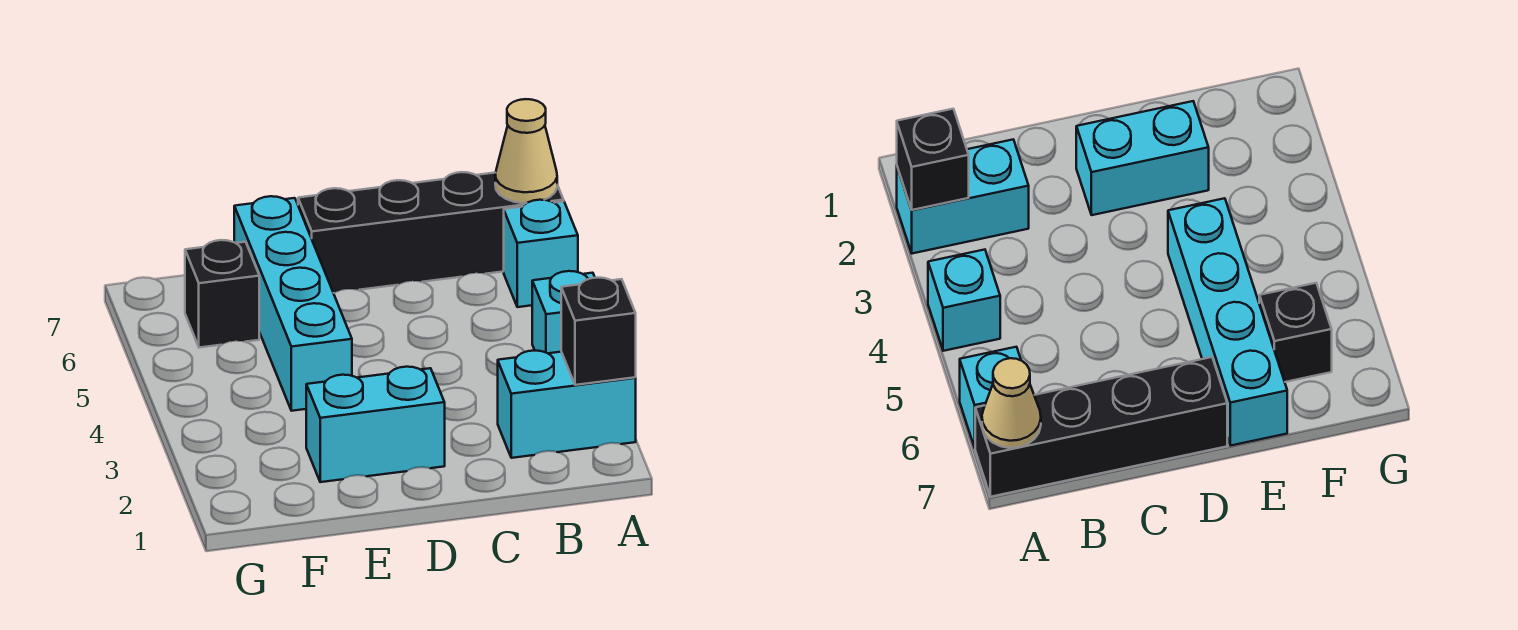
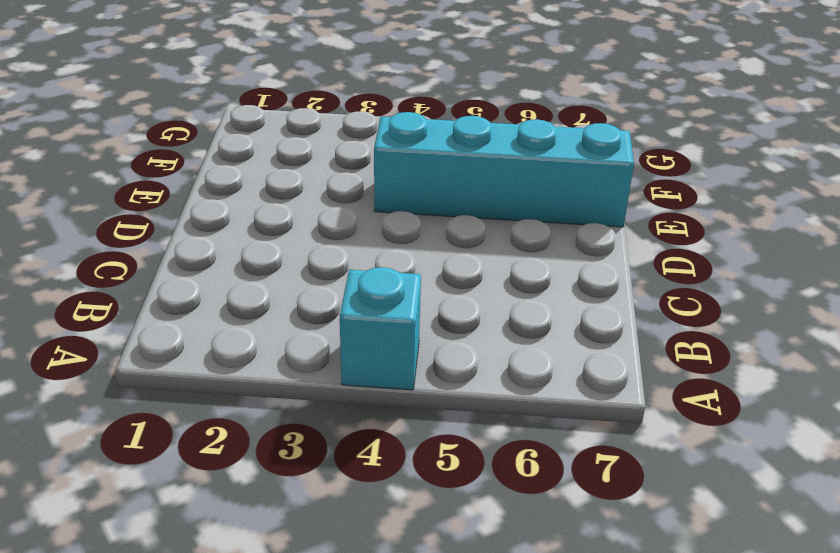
none -> cyan 1x2 brick [498,351,636,458]
none -> cyan 1x1 brick [504,200,578,307]

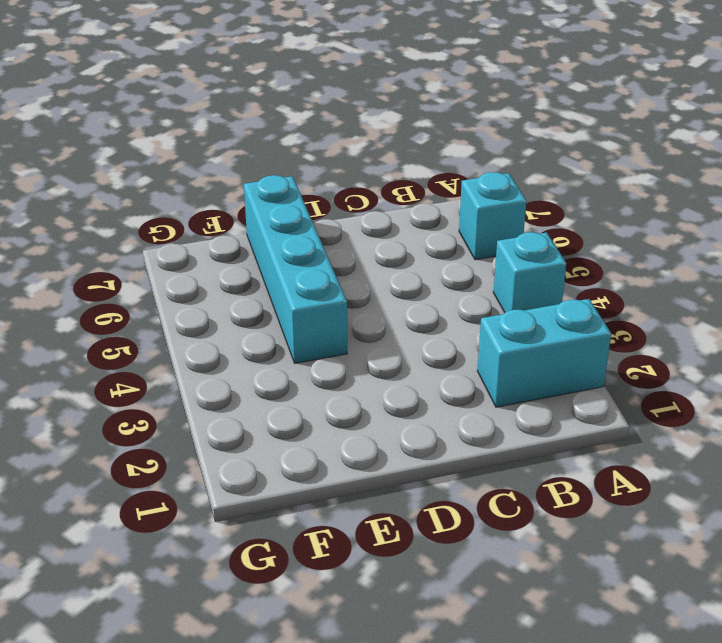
none -> black 1x4 brick [298,172,564,293]
none -> cyan 1x2 brick [306,367,445,482]

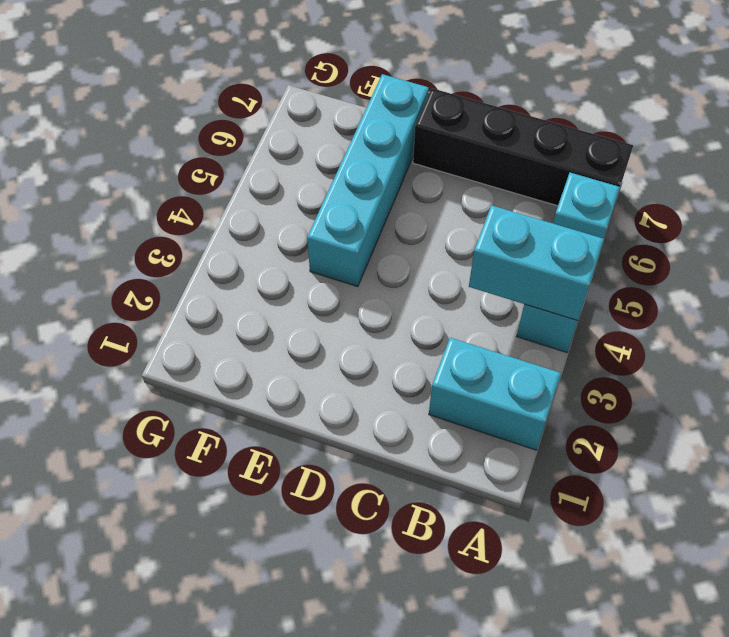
cyan 1x2 brick [469,205,604,321] -> cyan 1x2 brick moved to [306,367,445,482]
none -> black 1x1 brick [185,240,259,348]
none -> black 1x1 brick [561,278,636,385]

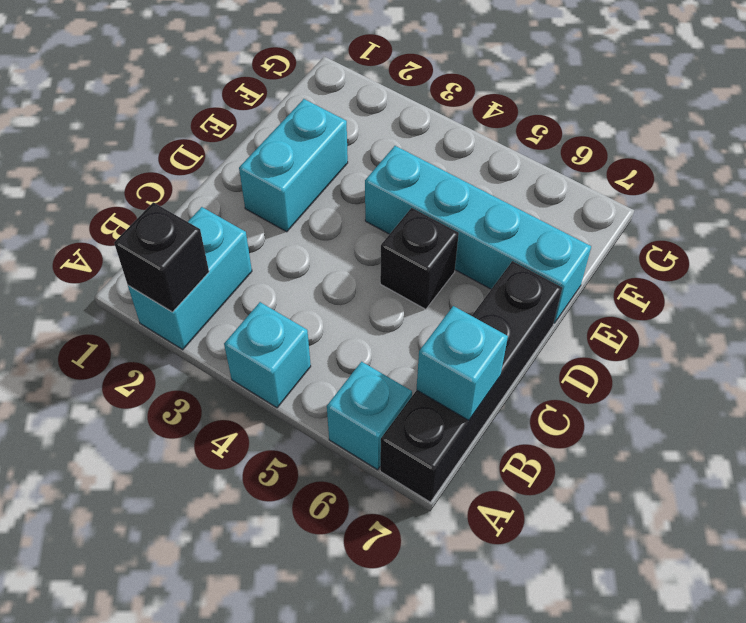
cyan 1x1 brick [416,306,508,420] -> none
black 1x1 brick [380,208,459,309] -> black 1x1 brick moved to [185,240,259,348]
none -> tan 1x1 cone [495,99,557,203]

